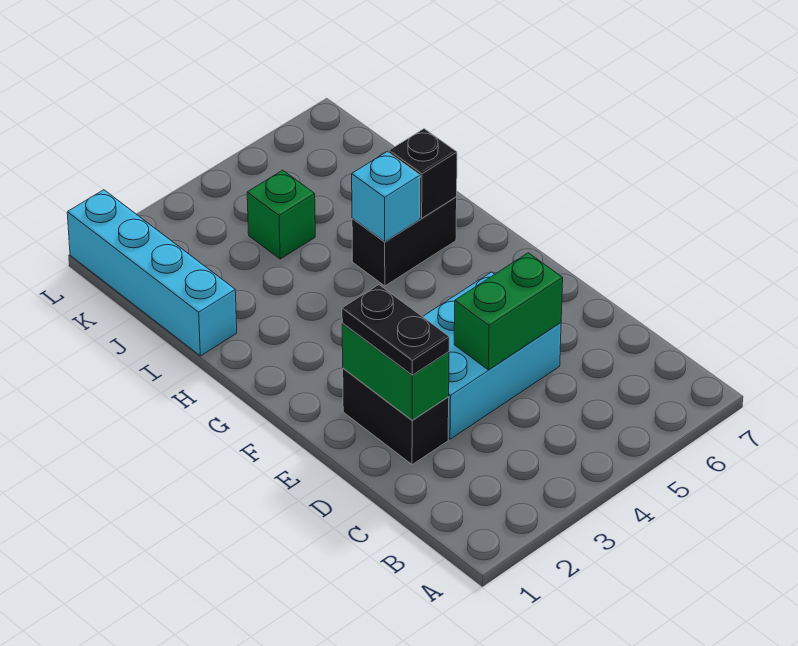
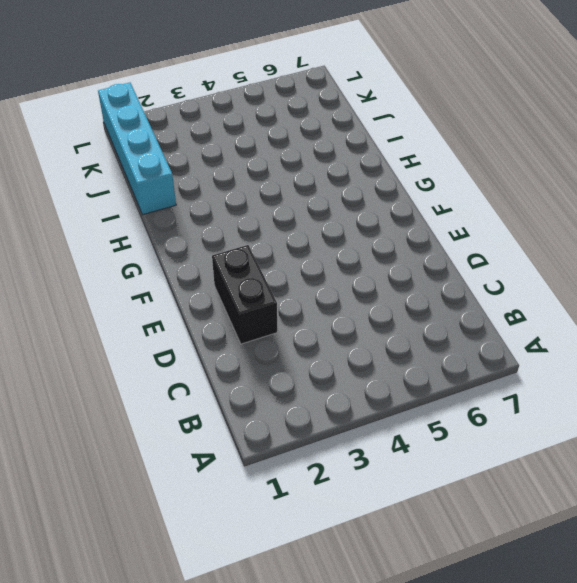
none -> cyan 2x3 brick [423,272,561,439]
none -> black 1x2 brick [352,197,457,286]

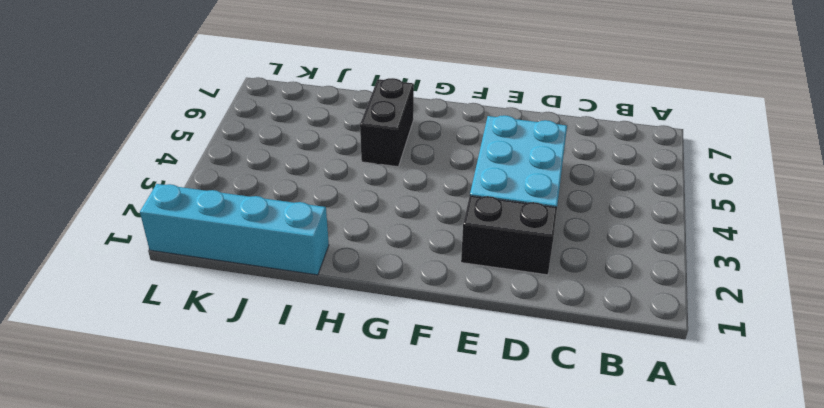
none -> green 1x1 brick [247,170,315,259]
none -> green 1x2 brick [342,323,449,420]

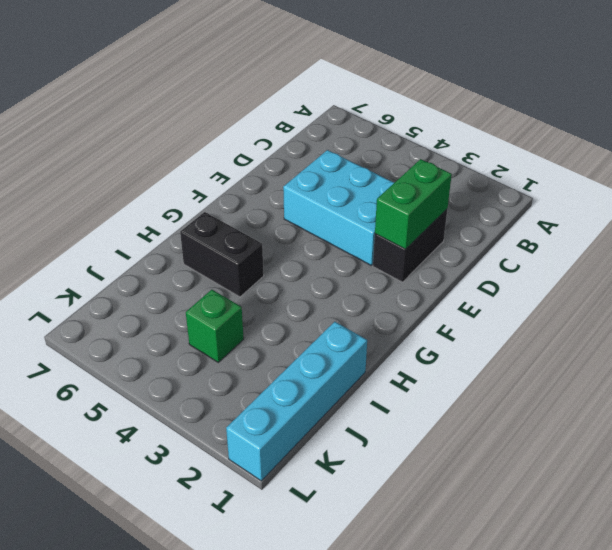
none -> green 1x2 brick [454,253,563,370]
none -> cyan 1x1 brick [352,152,420,242]

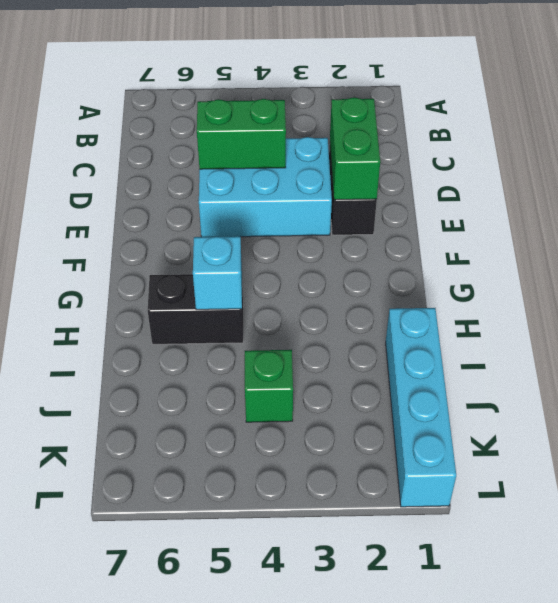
none -> black 1x1 brick [389,129,457,218]
none -> black 1x2 plate [342,285,449,375]

